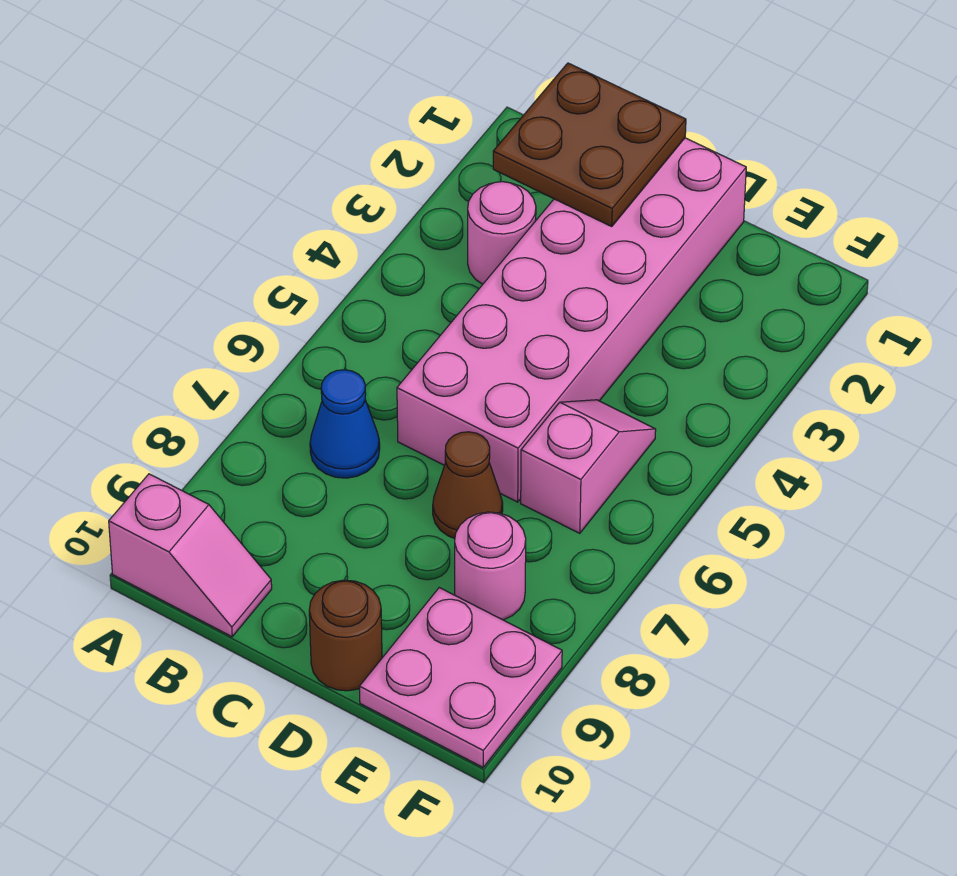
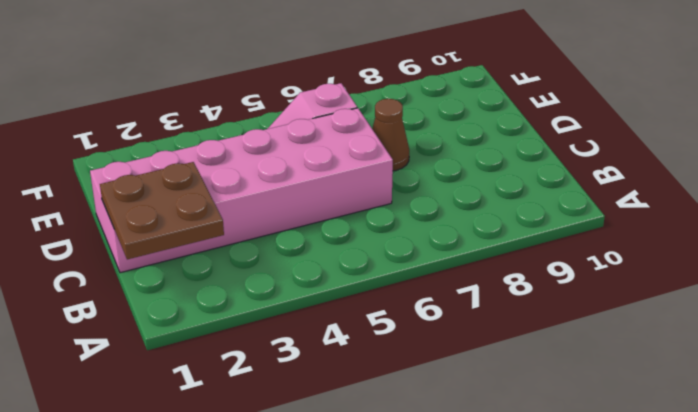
none -> pink 1x2 slope [109,474,272,637]
none -> pink 1x1 round brick [468,182,536,284]

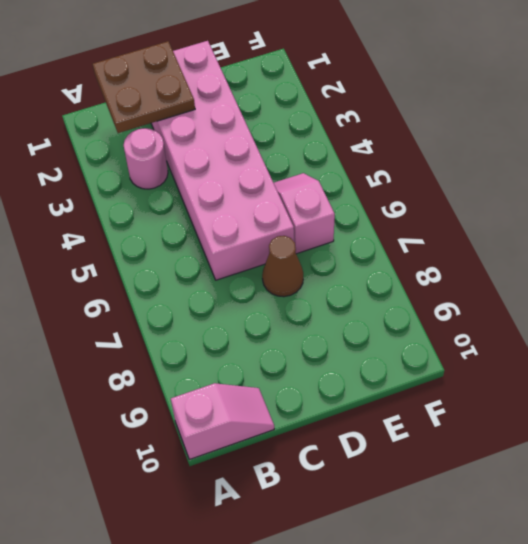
none -> blue 1x1 cone [310,370,380,478]
none -> brown 1x1 round brick [309,580,382,691]

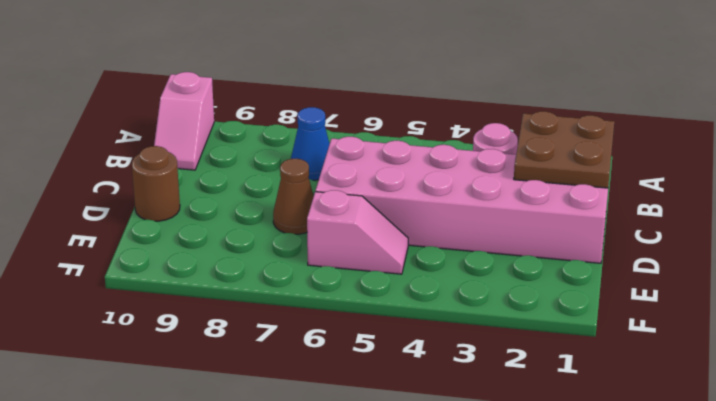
none -> pink 1x1 round brick [455,512,526,620]
none -> pink 2x2 plate [359,588,562,767]

